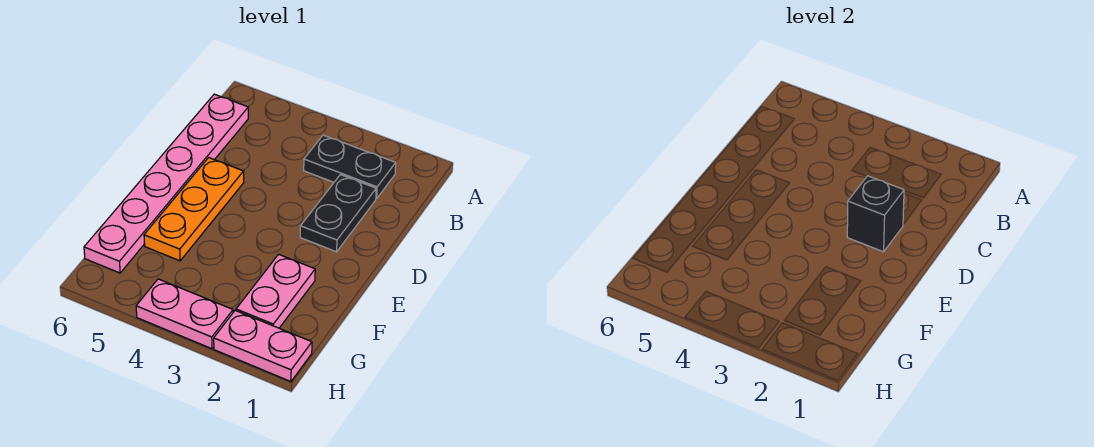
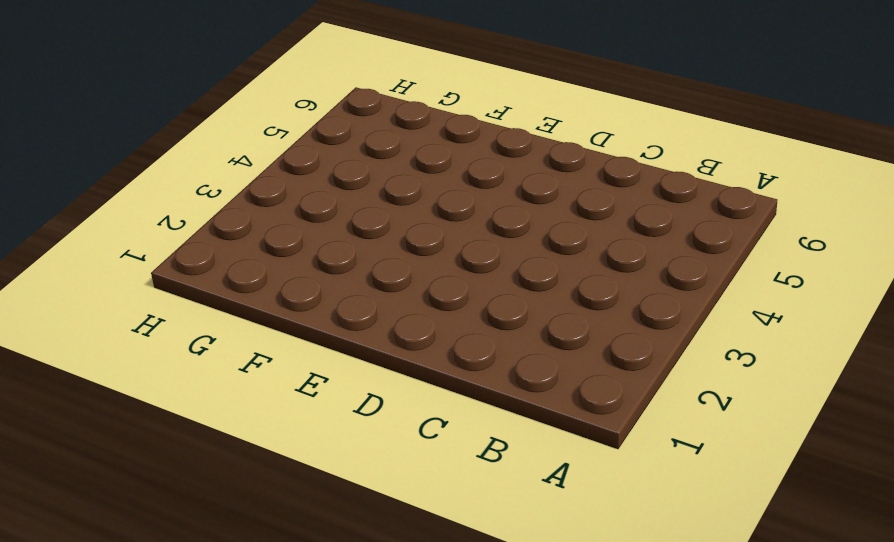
none -> black 1x2 plate [304,135,396,199]
none -> pink 1x6 plate [84,94,248,273]

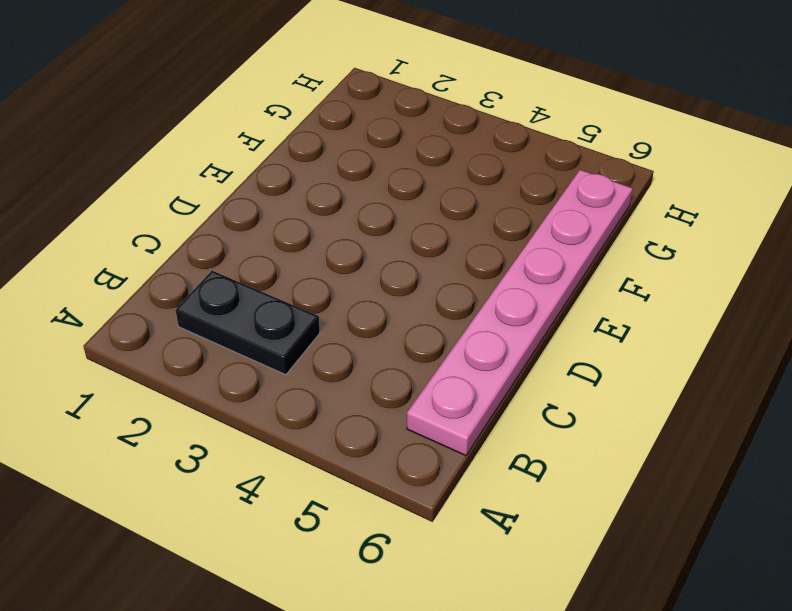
none -> black 1x2 plate [300,175,376,252]
none -> orange 1x3 plate [144,158,244,261]

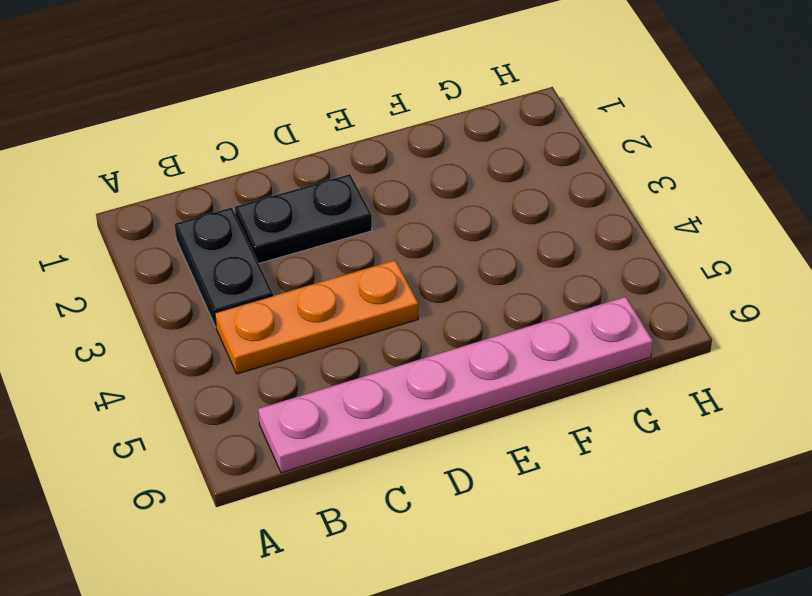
orange 1x3 plate [215,260,419,374] -> orange 1x3 plate moved to [144,158,244,261]
none -> pink 1x2 plate [236,254,315,328]
none -> pink 1x2 plate [214,311,312,382]

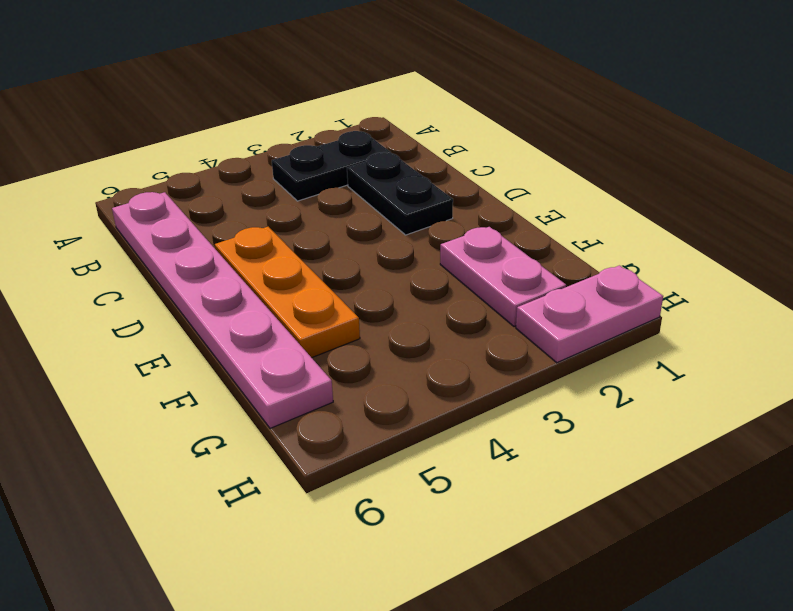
none -> pink 1x2 plate [136,279,233,349]
none -> black 1x1 brick [847,176,904,252]

